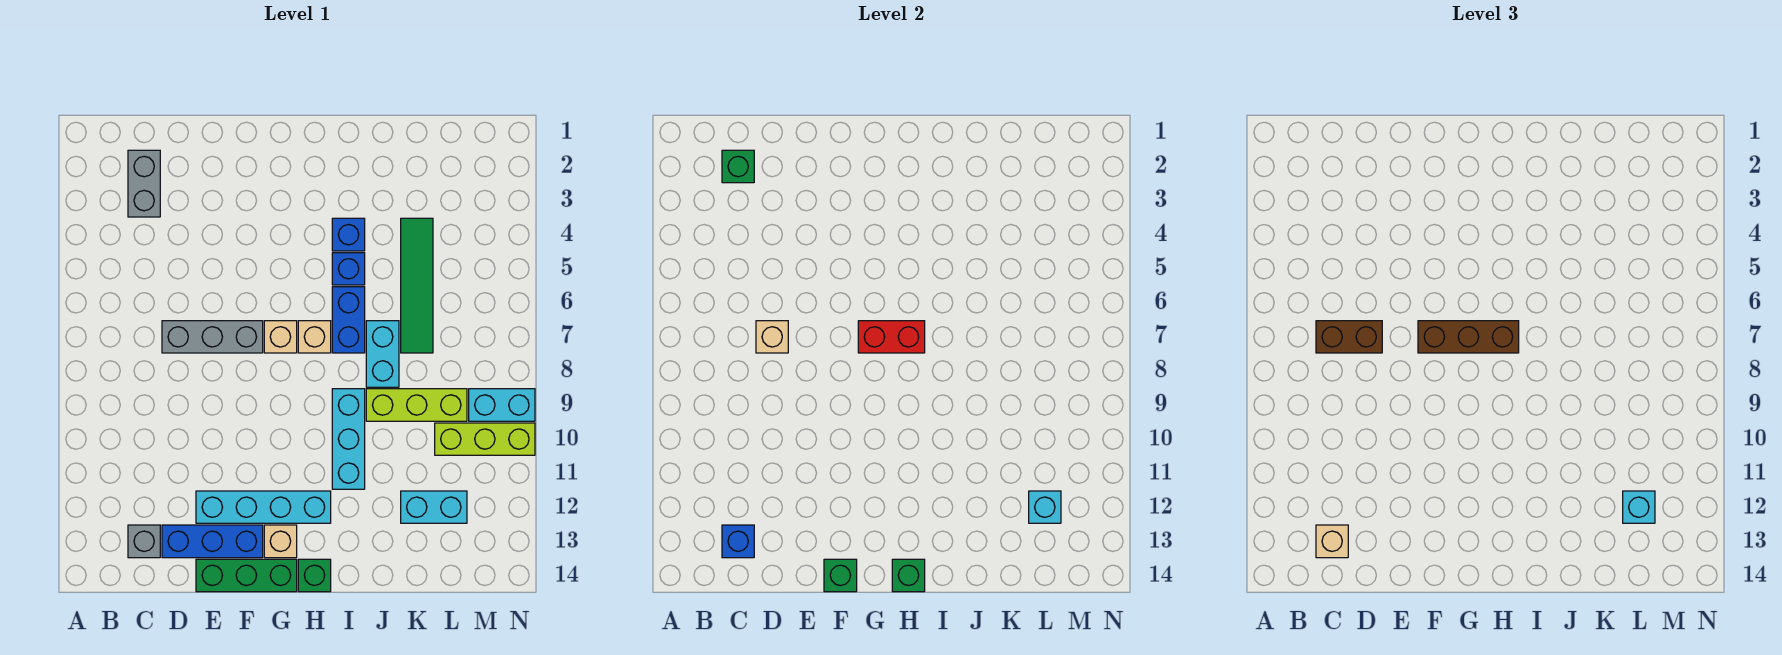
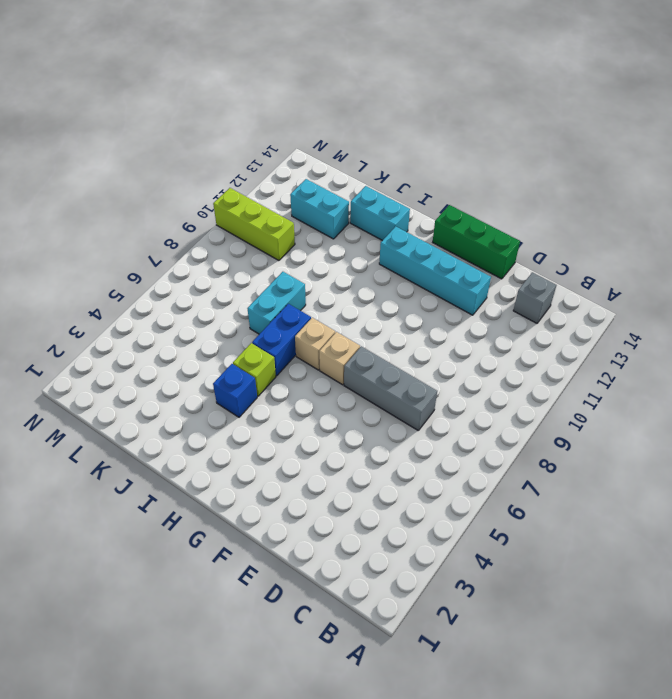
lime 1x1 brick [233,343,276,396] -> blue 1x1 brick [332,253,365,285]
cyan 1x2 brick [350,186,410,241] -> cyan 1x2 brick moved to [469,389,535,421]
none -> grey 1x2 brick [128,150,160,217]
none -> blue 1x3 brick [162,525,263,558]
none -> tan 1x1 brick [264,525,297,558]
none -> green 1x1 brick [298,559,331,592]

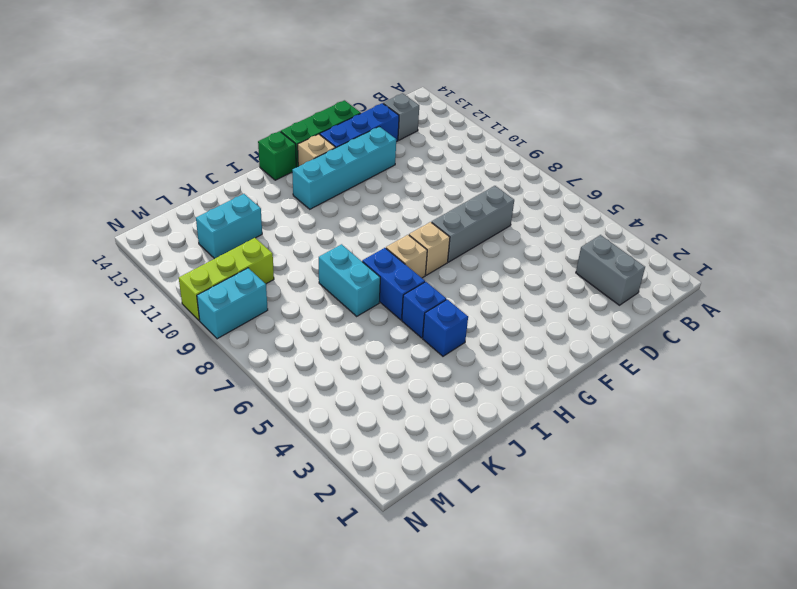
none -> cyan 1x3 brick [332,389,365,489]
none -> lime 1x3 brick [366,389,467,421]
none -> green 1x4 tile [401,218,433,353]
none -> green 1x1 brick [722,150,754,183]

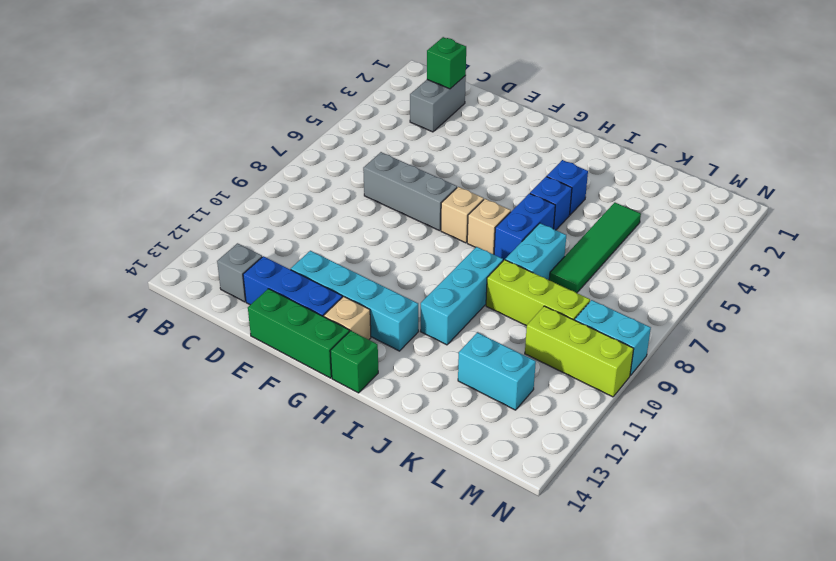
none -> blue 1x1 brick [722,525,754,558]
none -> tan 1x1 brick [756,321,788,353]
none -> green 1x1 brick [824,559,857,592]
none -> red 1x2 brick [858,321,925,353]

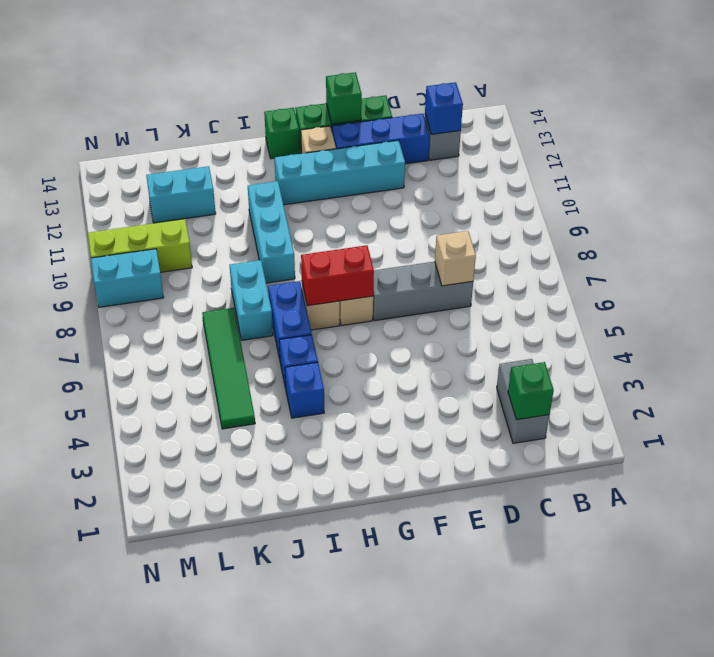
none -> lime 1x3 brick [366,389,467,421]
none -> green 1x1 brick [892,559,925,592]
none -> cyan 1x1 brick [1029,491,1061,523]
none -> brown 1x2 brick [1316,321,1382,353]

